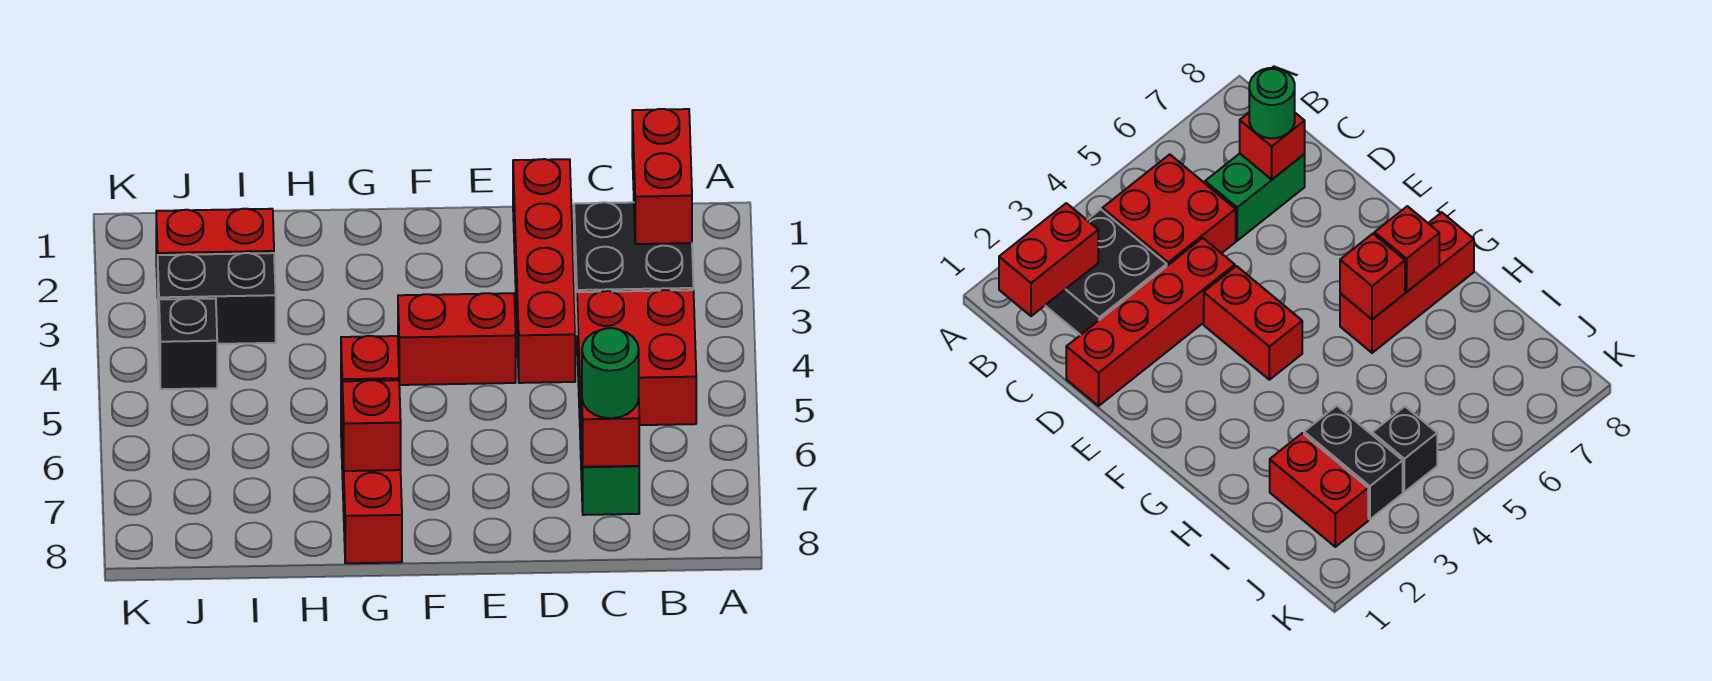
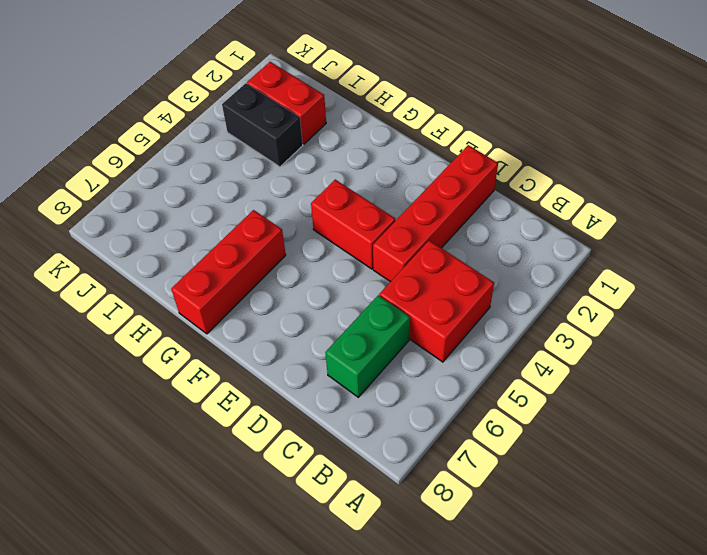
none -> black 2x2 brick [574,202,693,324]
none -> black 1x1 brick [159,298,217,389]
none -> red 1x2 brick [632,109,692,244]

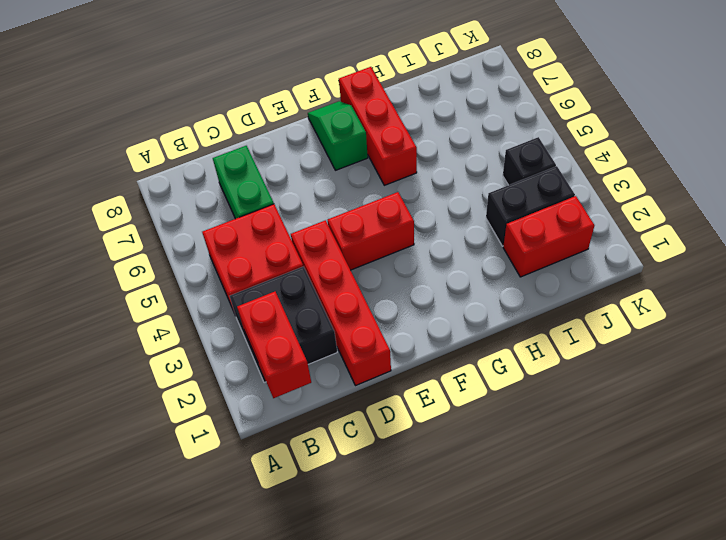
green 1x2 slope [308,101,368,170] -> none
none -> red 1x1 brick [581,377,639,467]
none -> red 1x1 brick [341,336,399,400]
none -> red 1x1 brick [342,380,401,471]

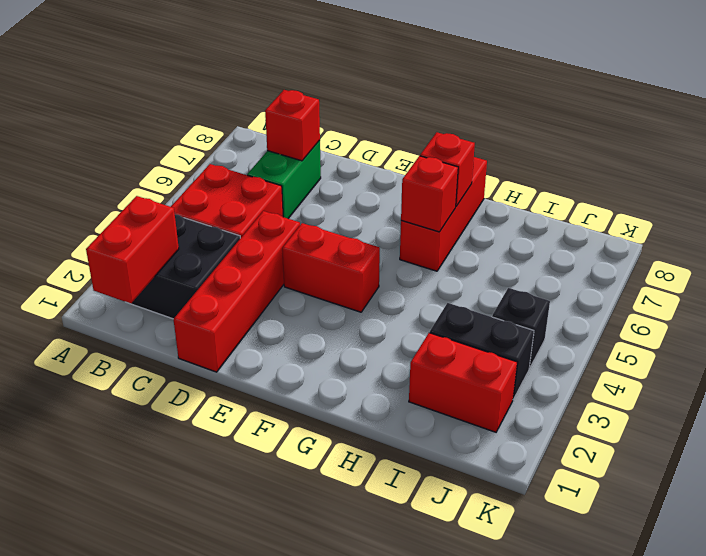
none -> green 1x1 round brick [582,328,639,418]

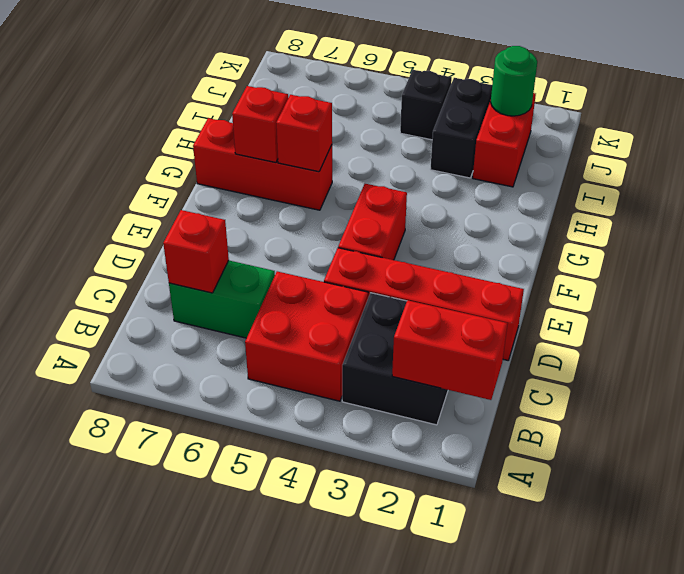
green 1x1 round brick [491,46,537,116] -> green 1x1 round brick moved to [582,328,639,418]

